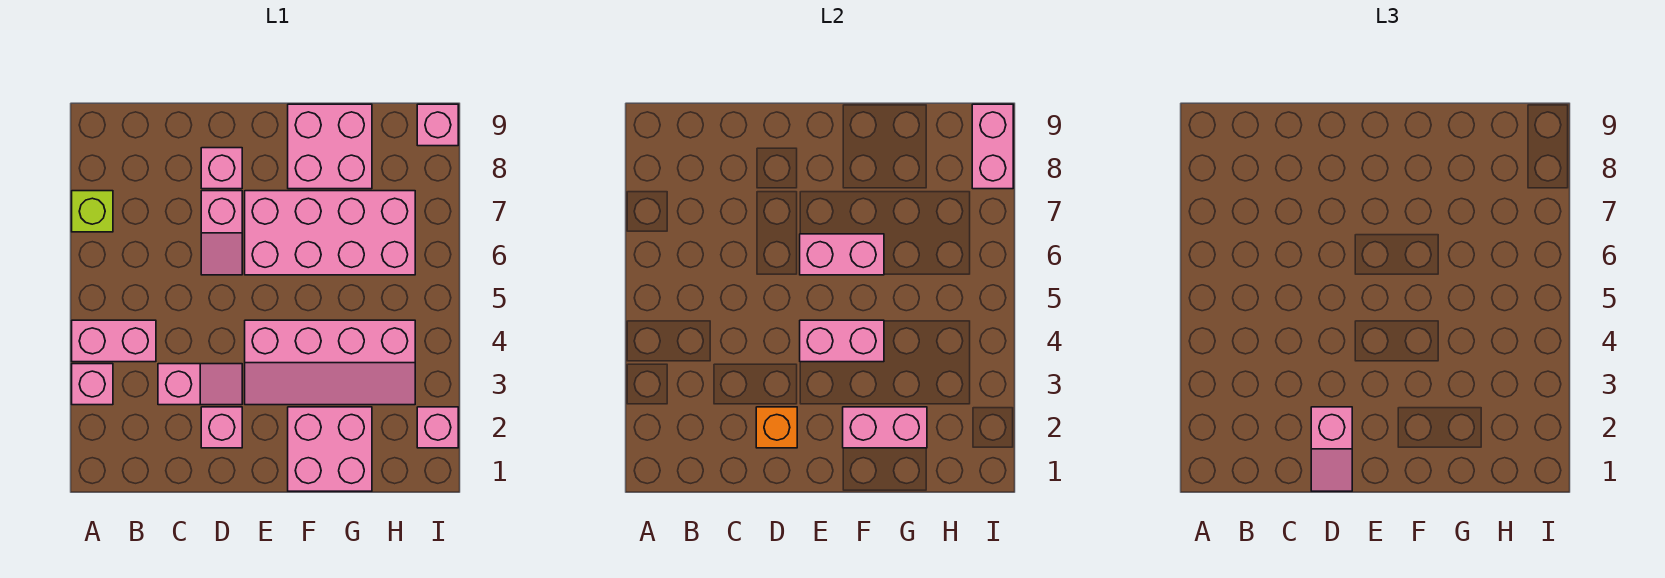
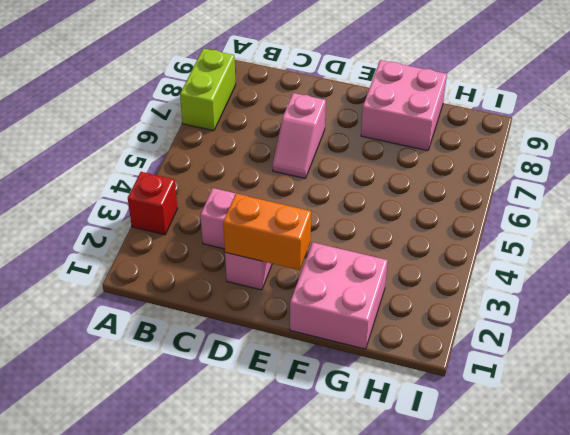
red 1x1 brick [128,172,178,235] -> pink 1x1 brick [72,364,113,405]
lime 1x2 brick [180,49,236,131] -> lime 1x1 brick [72,191,113,232]
orange 1x2 brick [223,194,311,270] -> orange 1x1 brick [756,407,797,448]
none -> pink 1x2 brick [72,320,156,362]
none -> pink 1x1 brick [201,148,242,189]
none -> pink 2x4 slope [245,320,415,405]

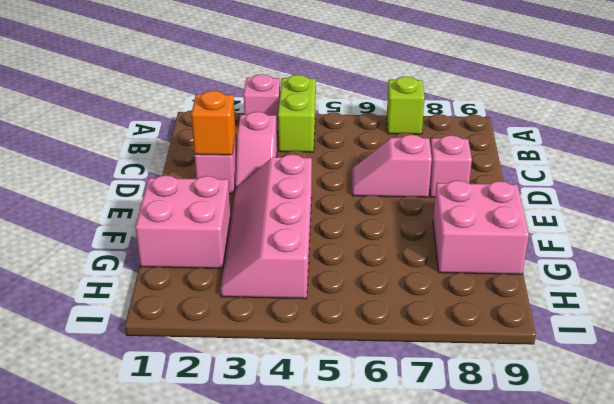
lime 1x2 brick [278,75,316,152] -> pink 1x2 brick [72,320,156,362]
none -> pink 2x4 brick [245,191,415,275]
none -> pink 1x1 brick [417,407,458,448]
none -> pink 1x1 brick [417,104,458,146]

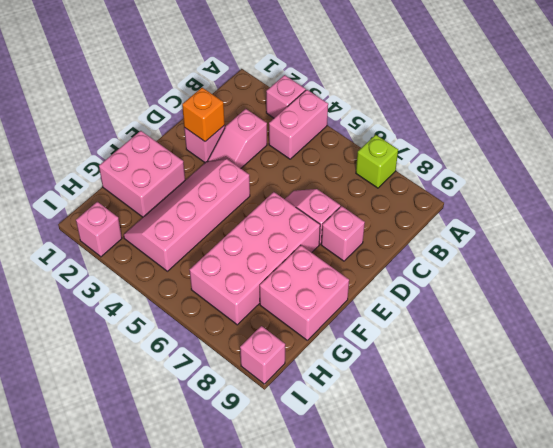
none -> pink 1x2 brick [800,320,884,362]
none -> pink 1x2 brick [800,234,884,275]
none -> pink 1x2 brick [843,407,927,448]

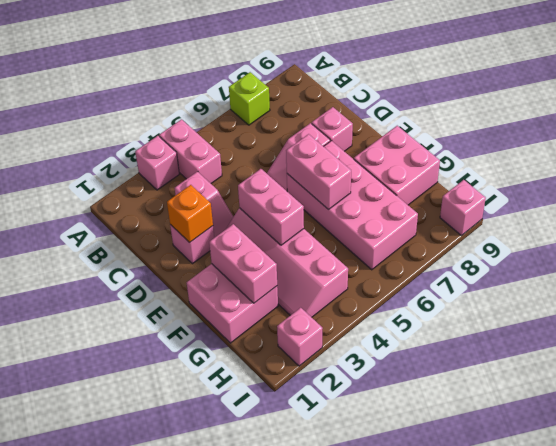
none -> pink 1x2 brick [972,104,1013,189]
none -> pink 1x2 slope [1311,407,1352,491]

